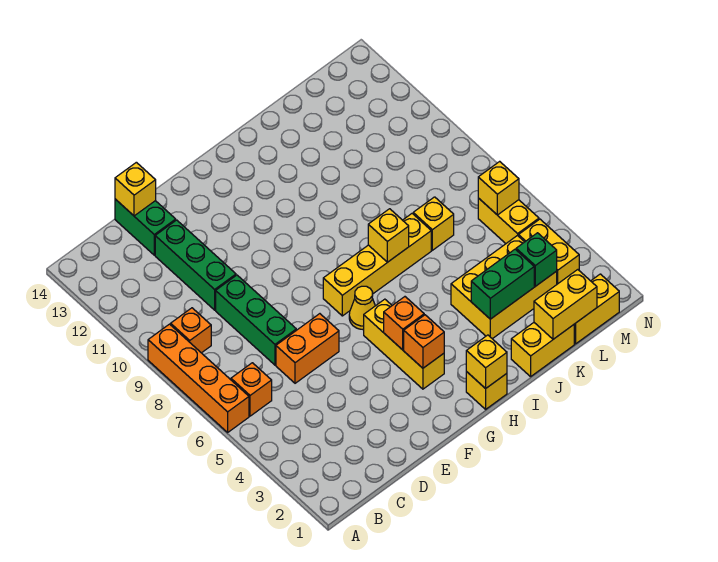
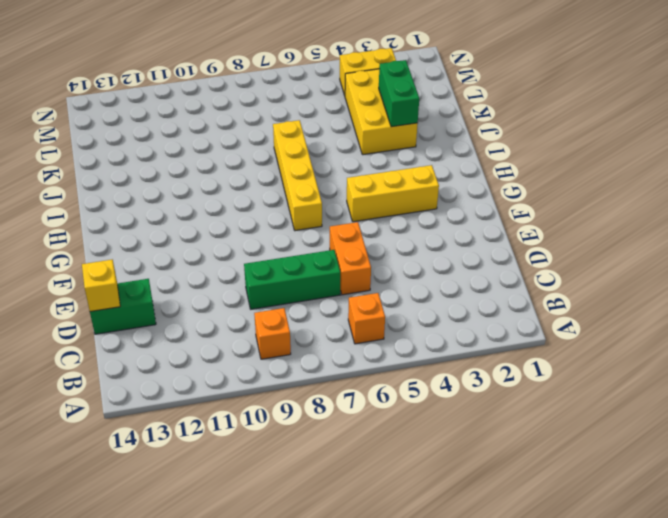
none -> orange 1x4 brick [148,324,249,432]
none -> green 1x3 brick [155,220,236,310]
none -> yellow 1x1 cone [349,286,375,330]

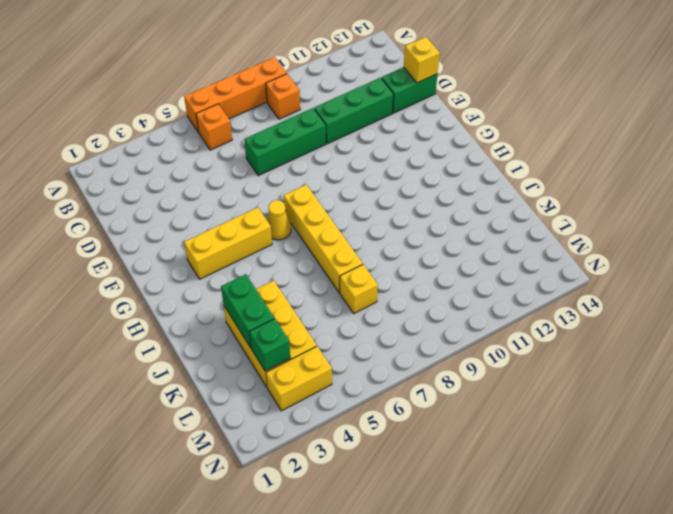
none -> orange 1x2 brick [276,314,339,383]
none -> yellow 1x1 brick [466,371,507,409]
none -> yellow 1x2 brick [511,323,574,377]

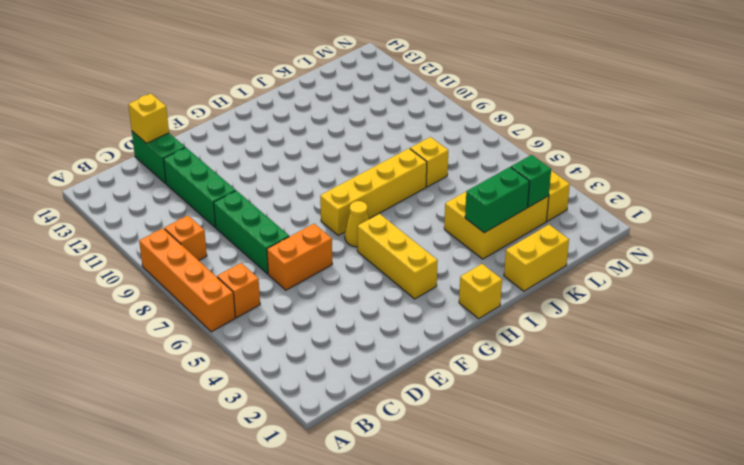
none -> yellow 1x2 brick [574,274,619,344]
none -> yellow 1x2 brick [478,198,539,243]
none -> orange 1x1 brick [404,315,444,368]

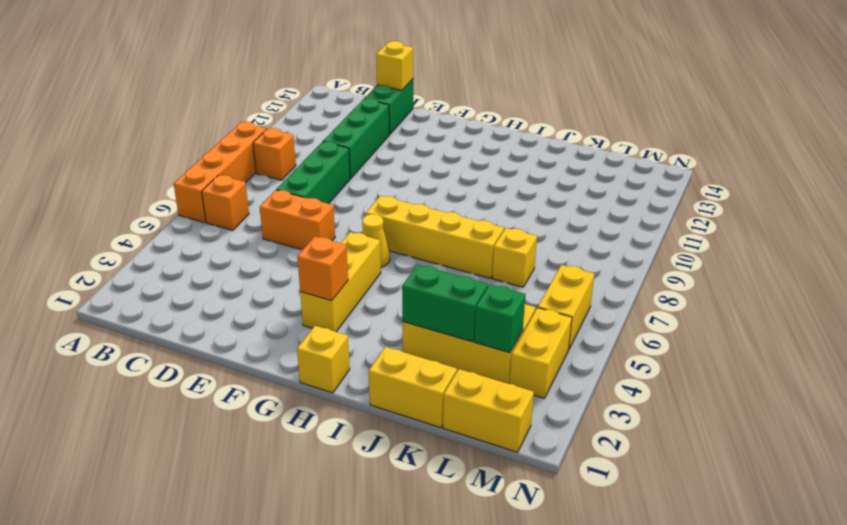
none -> orange 1x1 brick [384,297,424,350]
none -> yellow 1x1 brick [466,335,507,389]
none -> yellow 1x1 brick [368,209,409,262]

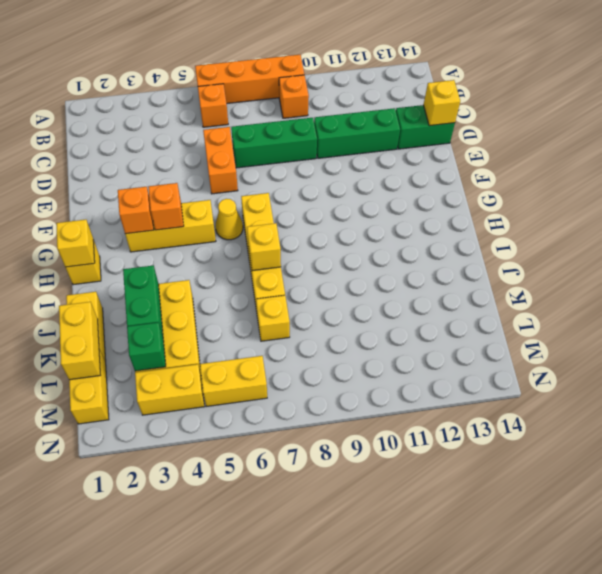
none -> yellow 1x1 brick [478,161,519,215]

